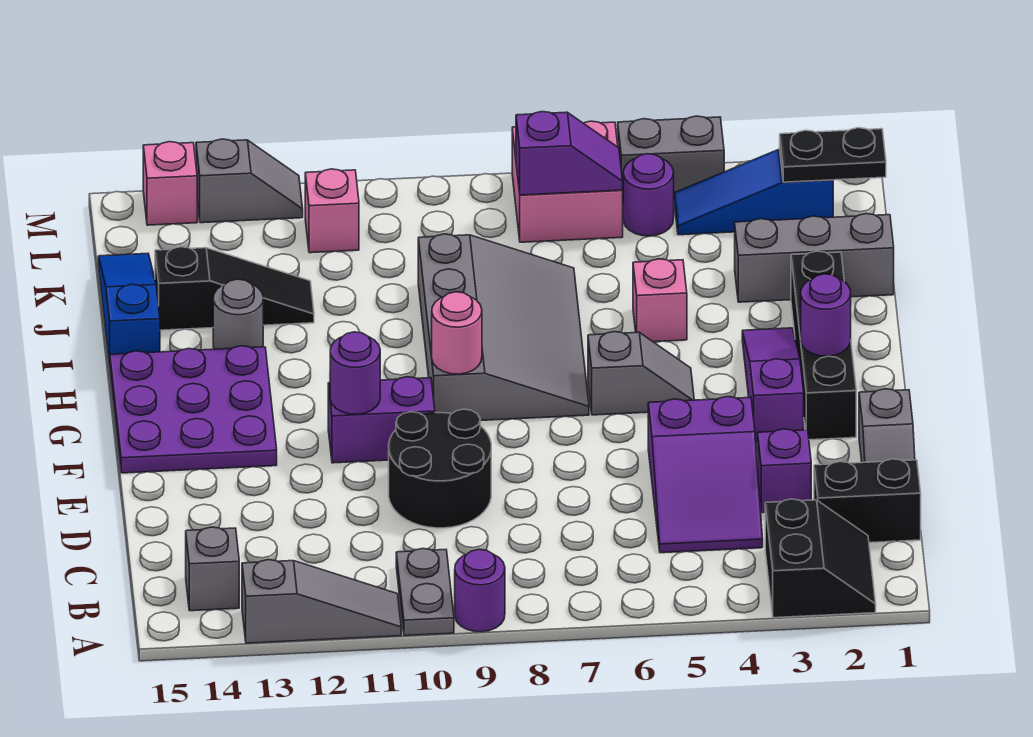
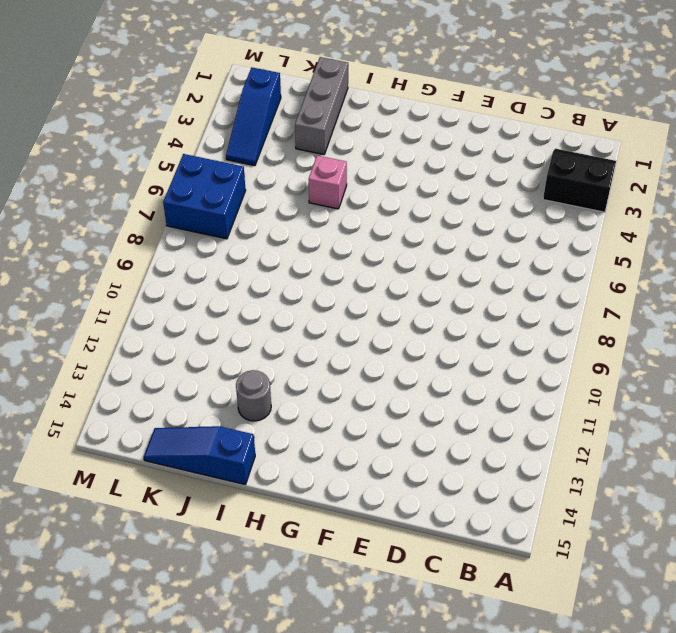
blue 2x2 brick [163,154,246,239] -> pink 2x2 brick [512,121,623,242]
none -> purple 1x1 round brick [455,549,505,632]
none -> grey 1x2 plate [396,549,454,636]
none -> grey 1x3 slope [242,560,401,643]
none -> grey 1x1 brick [186,527,239,611]

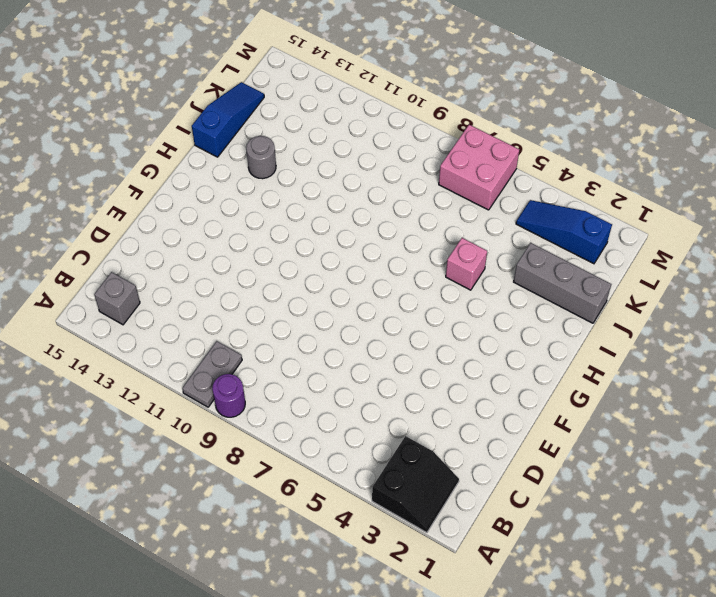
none -> grey 1x3 slope [242,560,401,643]
none -> black 1x2 brick [814,459,921,543]
none -> purple 2x3 slope [648,397,763,553]
none -> grey 1x2 slope [859,389,915,463]

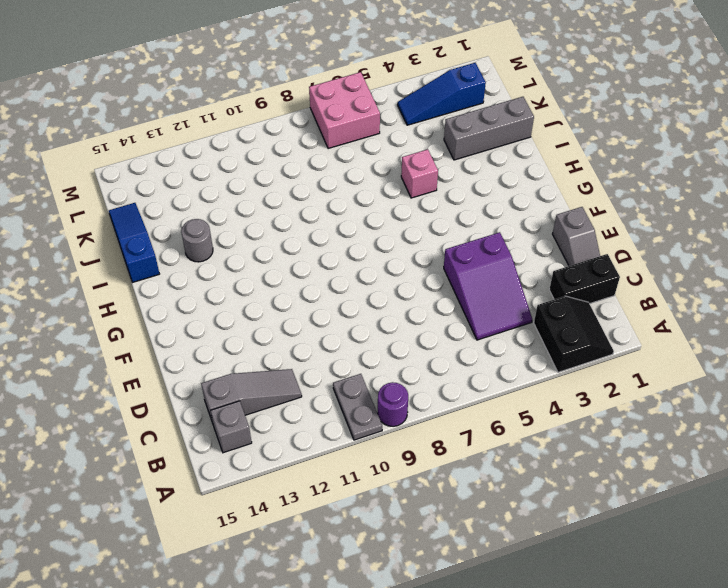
grey 1x3 slope [201,369,302,423] -> grey 1x3 slope moved to [242,560,401,643]
none -> purple 1x1 brick [758,429,811,513]
none -> black 2x2 round brick [389,409,491,528]
none -> black 1x4 brick [791,251,856,440]
none -> purple 1x3 slope [742,328,804,442]

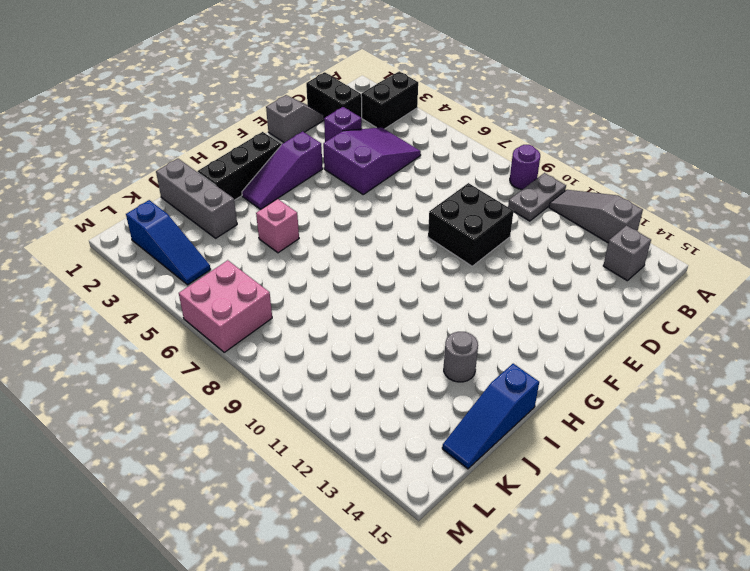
black 2x2 brick [428,183,514,266] -> black 2x2 round brick [389,409,491,528]
black 1x3 brick [198,132,281,200] -> black 1x4 brick [791,251,856,440]
none -> purple 1x2 brick [328,377,435,463]
none -> purple 3x3 plate [110,346,277,473]
none -> grey 1x2 slope [588,332,694,415]
none -> grey 3x4 slope [418,234,589,421]

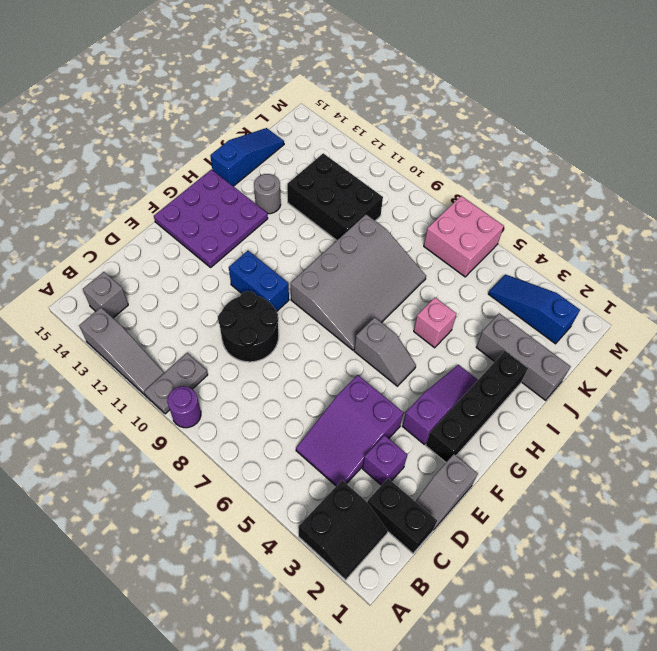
blue 1x2 brick [229,251,289,312] -> purple 1x2 brick [328,377,435,463]
black 2x3 brick [287,153,383,240] -> black 1x3 slope [155,247,314,330]
none -> purple 1x1 round brick [623,154,674,236]
none -> pink 1x1 brick [305,169,359,253]
none -> grey 1x2 brick [618,116,724,193]
none -> grey 1x2 slope [196,139,303,223]

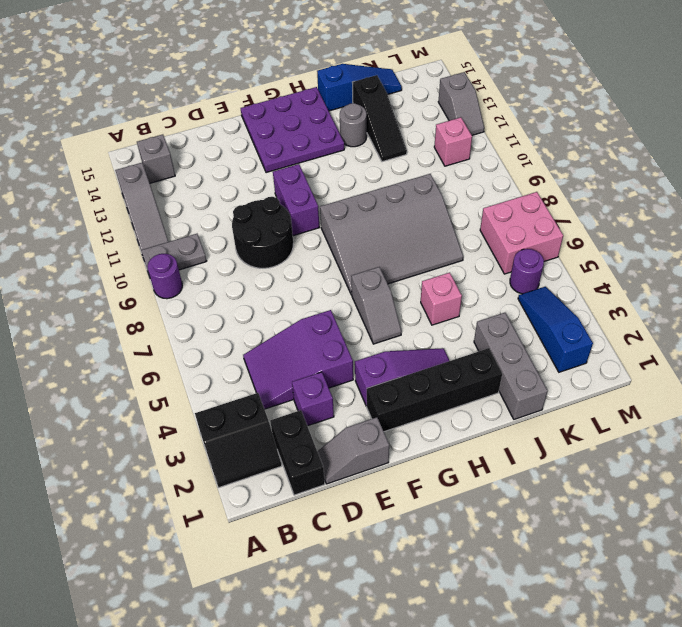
none -> grey 1x2 brick [618,116,724,193]
none -> pink 1x1 brick [143,142,197,225]
none -> purple 1x1 round brick [330,332,380,414]
none -> purple 1x1 round brick [801,274,851,356]

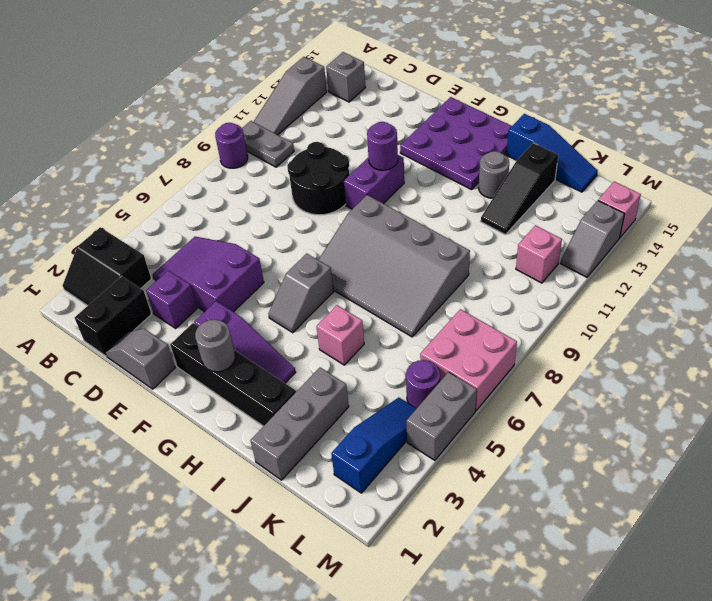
grey 1x1 round brick [195,320,235,372] -> purple 1x1 round brick [801,274,851,356]
none -> pink 1x1 round brick [432,292,482,374]
none -> black 1x2 plate [780,128,886,182]
none -> purple 1x2 slope [516,112,623,195]

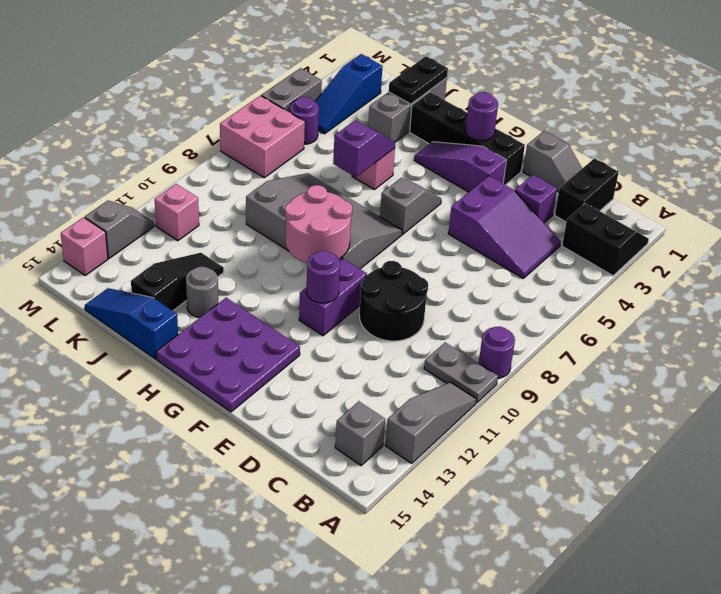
pink 2x2 round brick [285,185,352,263] -> pink 1x1 round brick [432,292,482,374]
purple 1x2 slope [333,121,395,177] -> purple 1x2 slope moved to [516,112,623,195]
black 1x2 plate [389,56,448,104] -> black 1x2 plate moved to [780,128,886,182]

